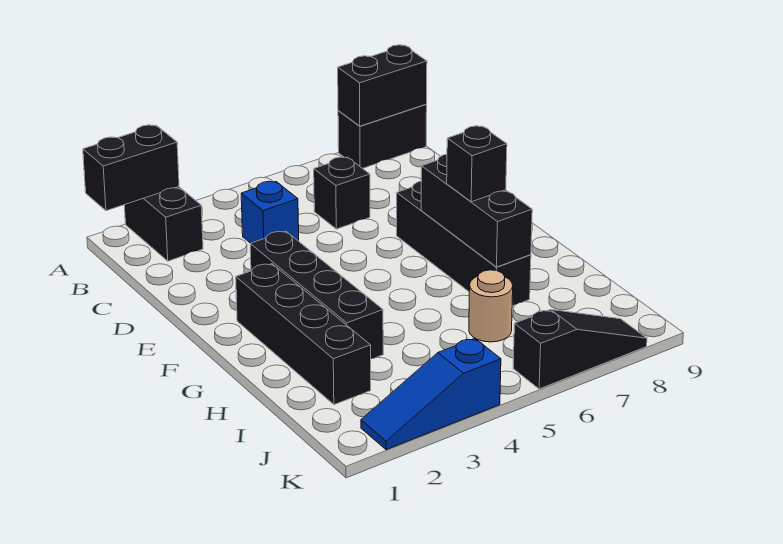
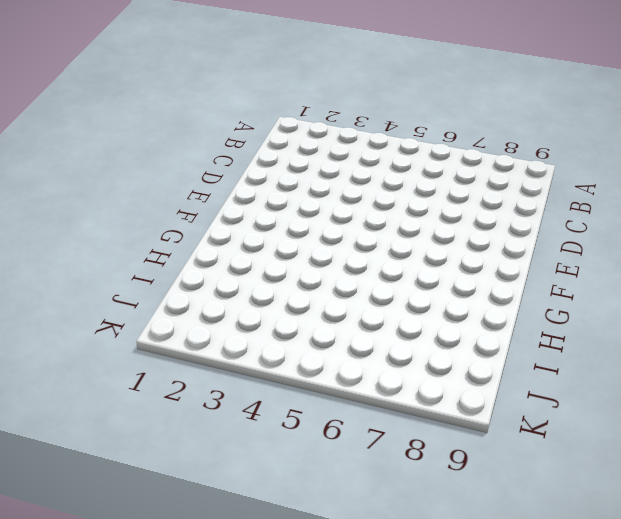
none -> black 1x2 brick [124,187,203,261]
none -> black 1x2 brick [338,104,427,168]
none -> blue 1x1 brick [241,181,299,243]

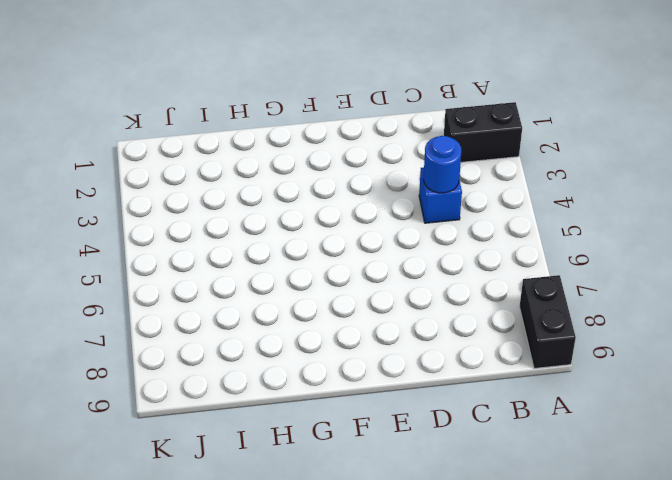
blue 1x1 round brick [424,136,461,193] -> none
none -> black 1x1 brick [314,157,370,229]
none -> black 1x4 brick [250,231,383,359]
none -> black 1x4 brick [397,181,531,306]

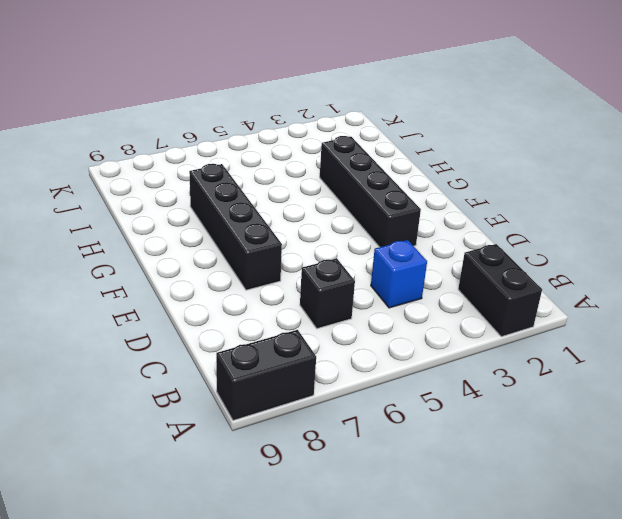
none -> black 1x4 brick [236,264,371,405]
none -> tan 1x1 round brick [469,270,513,342]
none -> blue 1x3 slope [361,339,501,450]

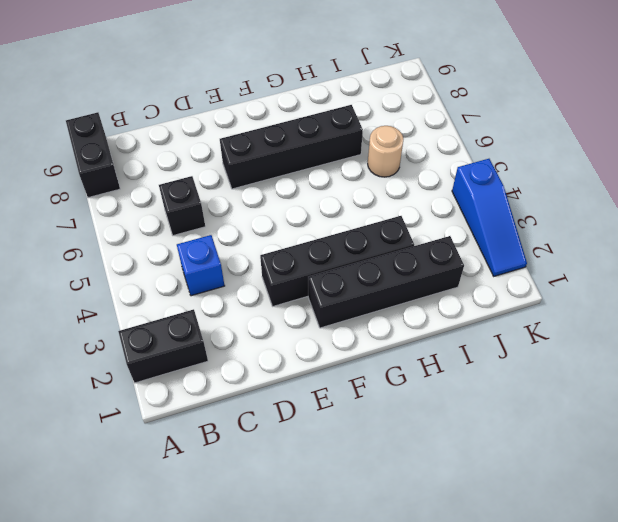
none -> black 1x3 slope [513,310,647,389]
none -> black 1x2 brick [83,125,179,211]
none -> black 1x2 brick [338,45,427,126]

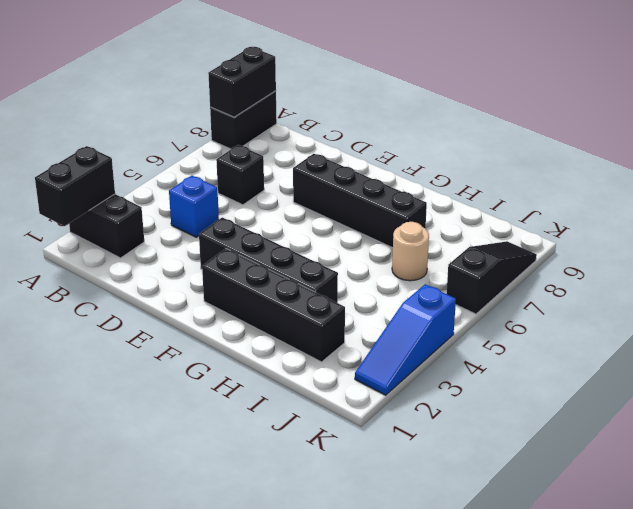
none -> black 1x3 brick [421,154,532,267]
none -> black 1x1 brick [447,126,507,202]

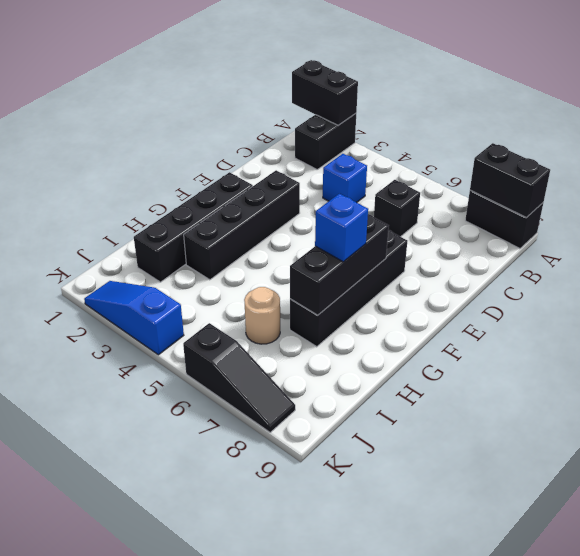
blue 1x1 brick [315,194,368,262] -> black 1x1 brick [447,126,507,202]

